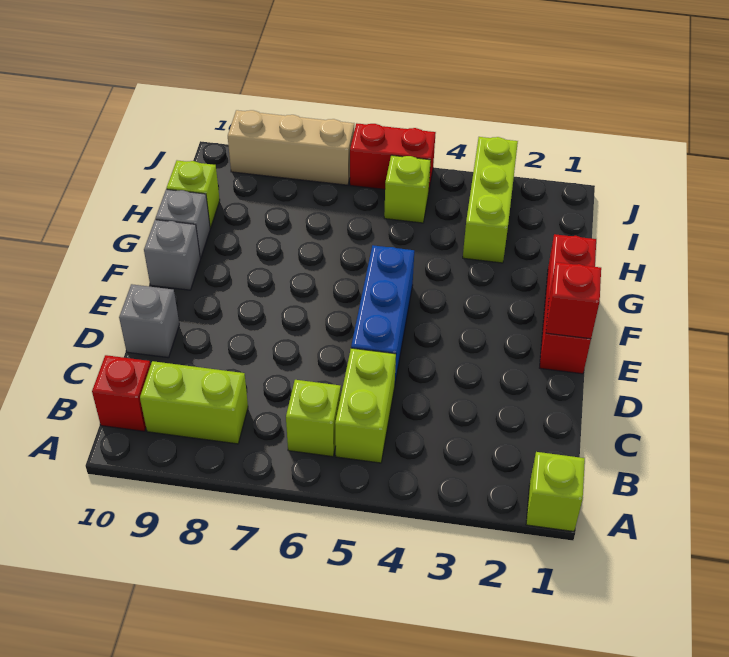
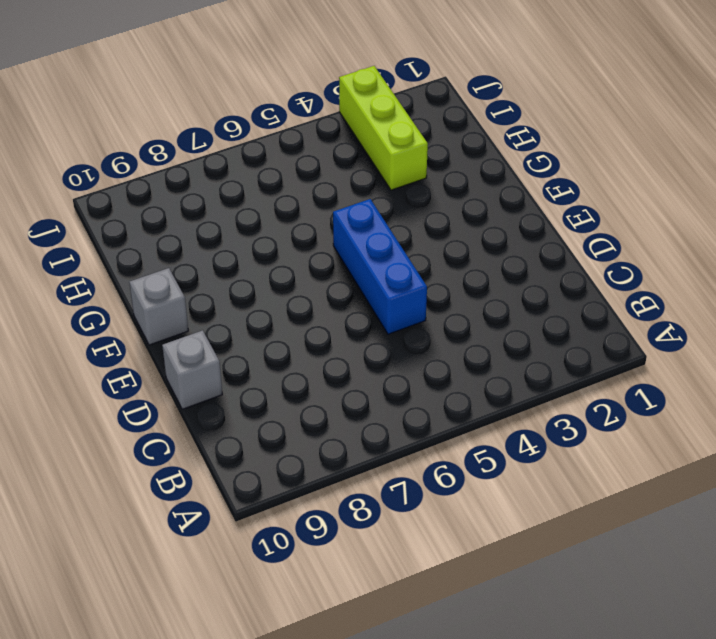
none -> lime 1x1 brick [526,452,585,531]
none -> lime 1x2 brick [335,348,396,463]
none -> lime 1x1 brick [286,380,341,457]

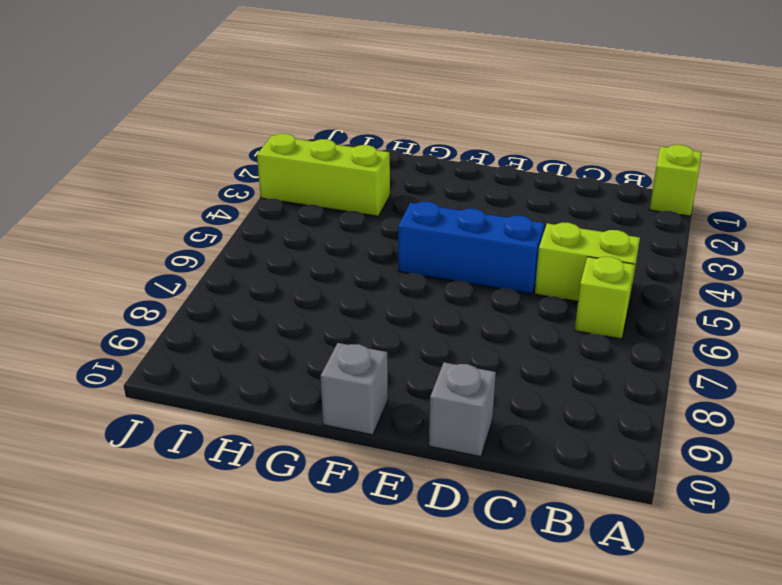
none -> lime 1x2 brick [140,361,248,444]
none -> red 1x1 brick [92,355,151,431]
none -> red 1x3 brick [540,234,596,374]

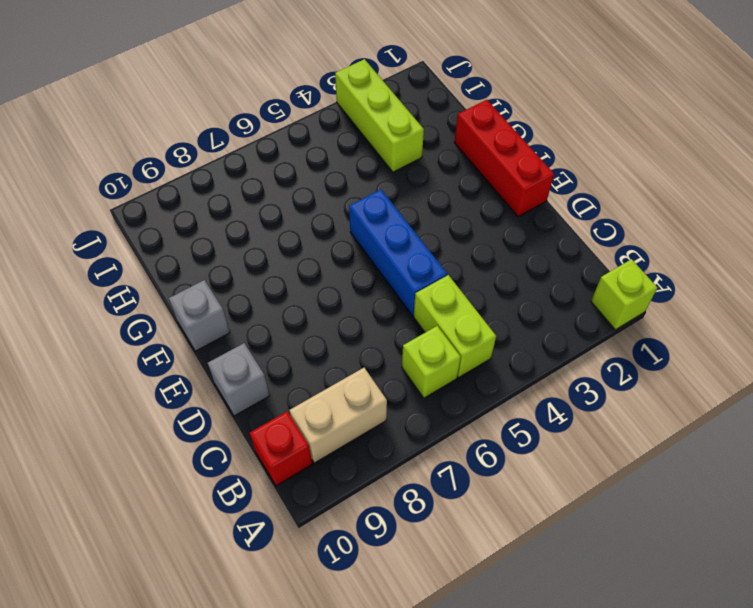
tan 1x2 brick [289,368,387,463] -> lime 1x2 brick [140,361,248,444]
none -> grey 1x1 brick [155,189,210,259]
none -> lime 1x1 brick [166,160,220,228]
none -> lime 1x1 brick [384,155,431,223]

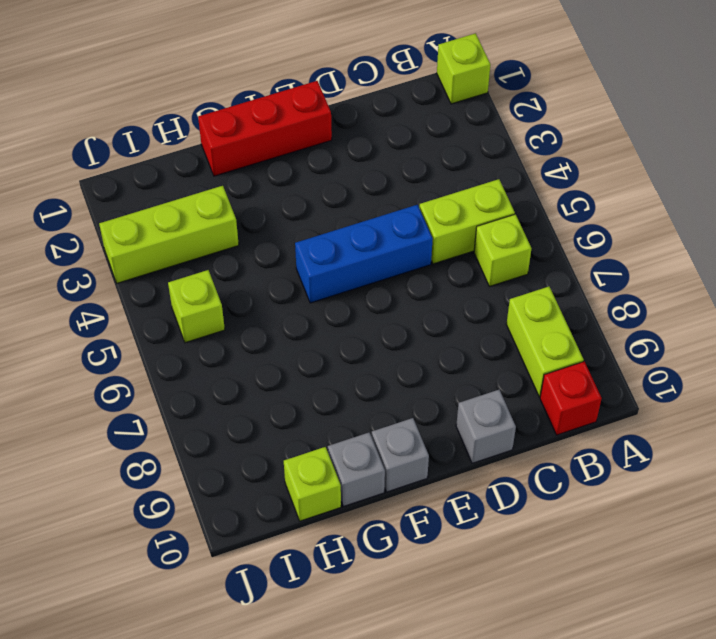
none -> red 1x2 brick [350,123,436,194]
none -> tan 1x3 brick [228,110,354,185]
none -> red 1x1 brick [546,262,601,339]

